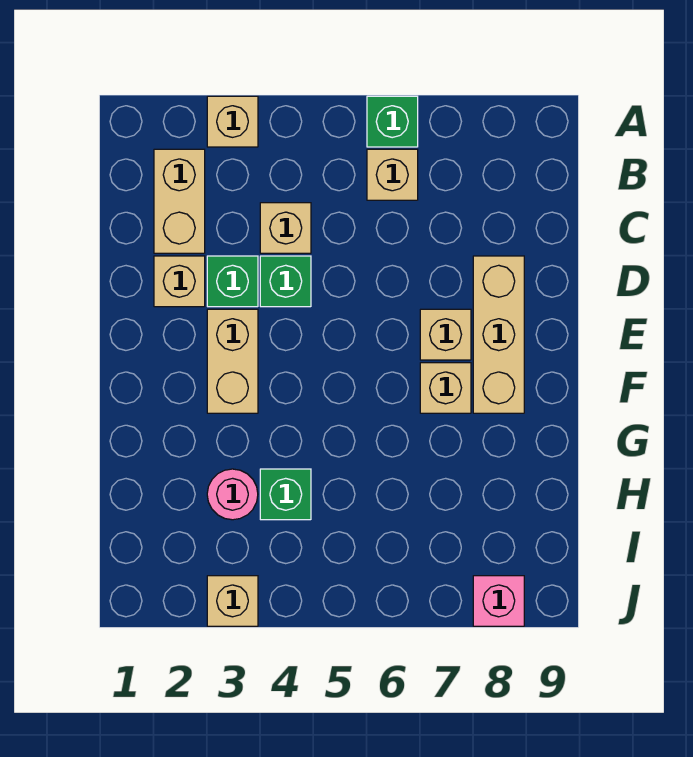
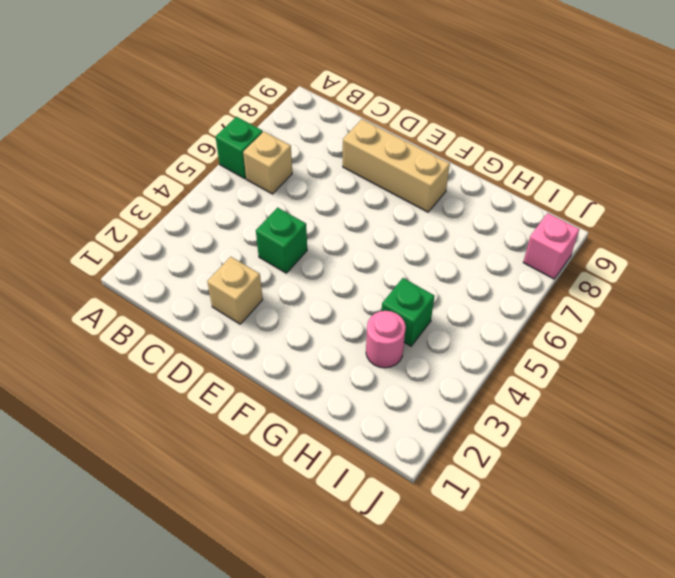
none -> tan 1x1 brick [207,96,258,147]
none -> tan 1x2 brick [154,149,205,253]
none -> tan 1x1 brick [260,203,311,253]

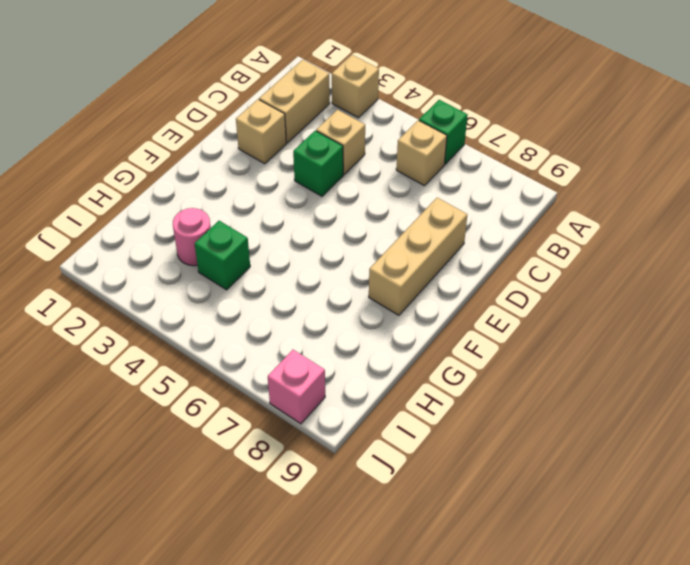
none -> green 1x1 brick [207,256,258,307]
none -> tan 1x2 brick [207,309,258,413]
none -> tan 1x1 brick [420,309,471,360]

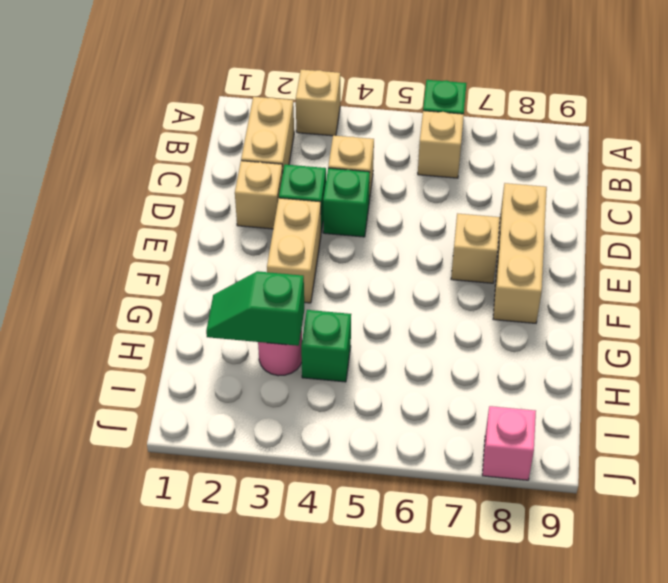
green 1x2 slope [206,271,304,346] -> none
none -> tan 1x1 brick [420,363,471,413]
none -> tan 1x1 brick [207,576,258,626]

